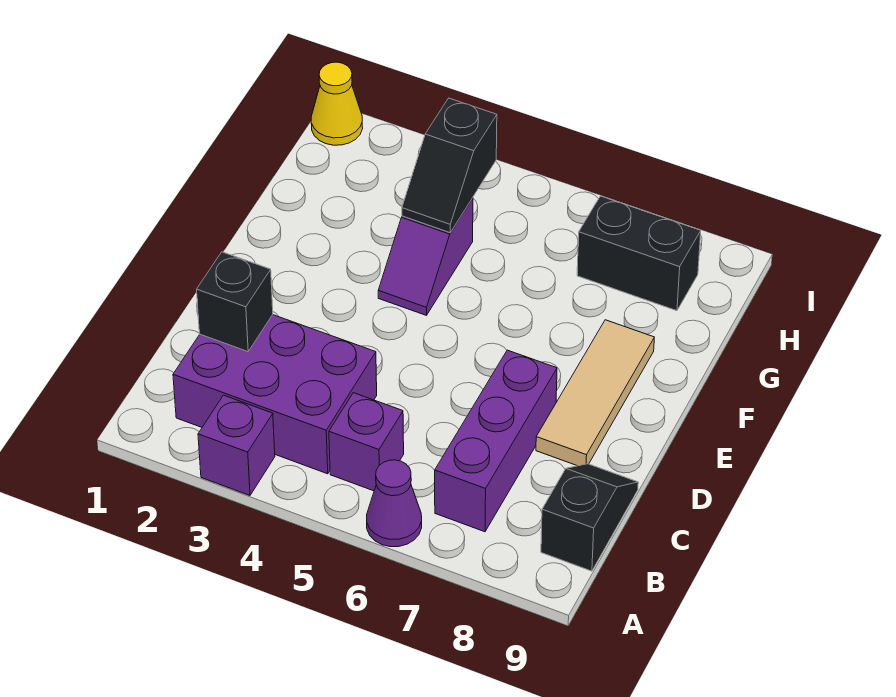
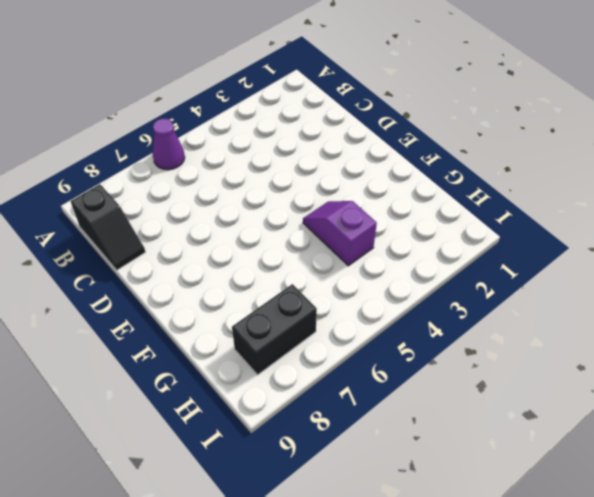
none -> purple 1x1 brick [198,395,275,495]
none -> purple 2x3 brick [173,315,377,474]
none -> purple 1x1 brick [329,393,404,491]

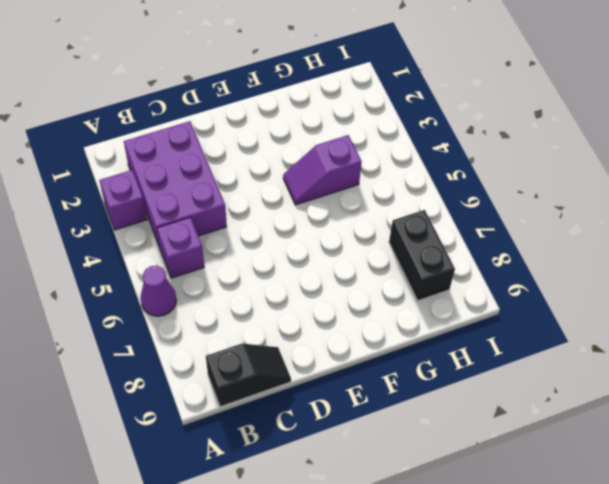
none -> purple 1x3 brick [435,350,557,532]
none -> tan 1x3 tile [536,320,654,466]
none -> yellow 1x1 cone [311,62,363,145]

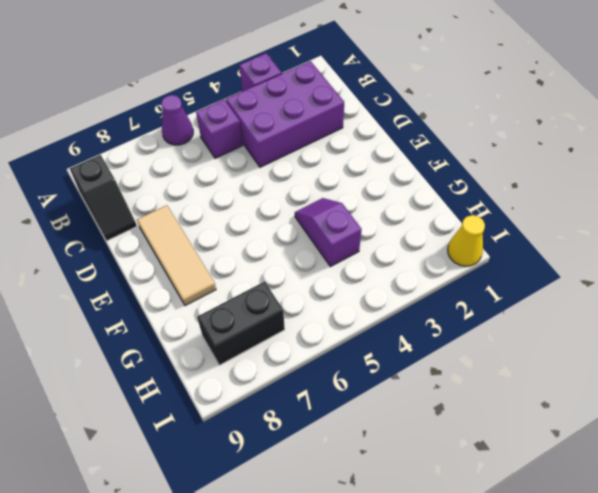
none -> purple 1x3 brick [435,350,557,532]
none -> black 1x1 brick [197,252,273,352]
none -> black 1x2 slope [402,98,497,233]

